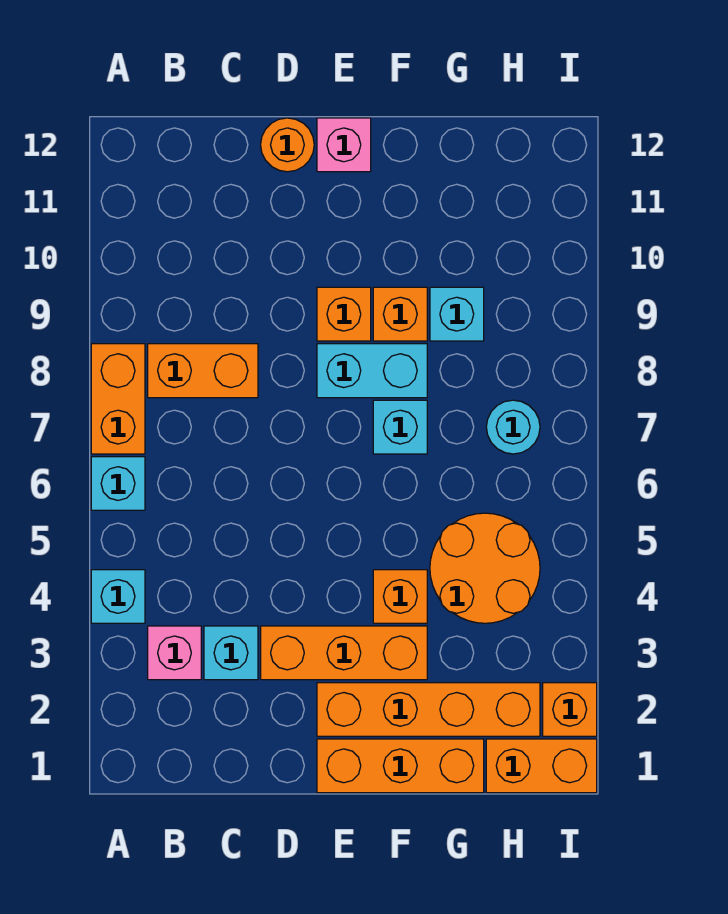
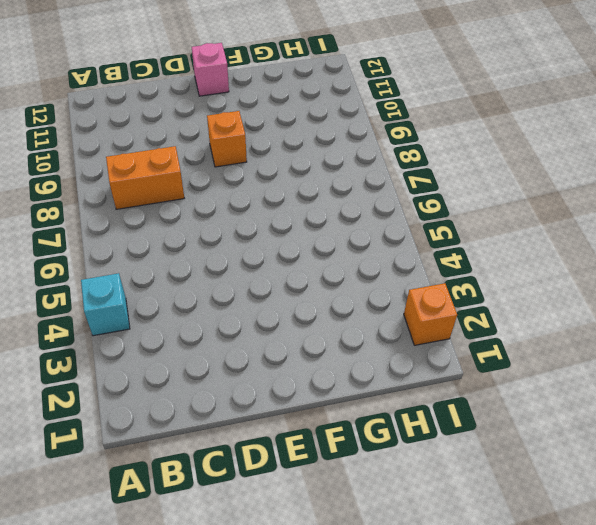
none -> cyan 1x1 brick [91,457,145,510]
none -> orange 1x2 brick [91,344,145,454]
none -> pink 1x1 brick [148,626,201,680]

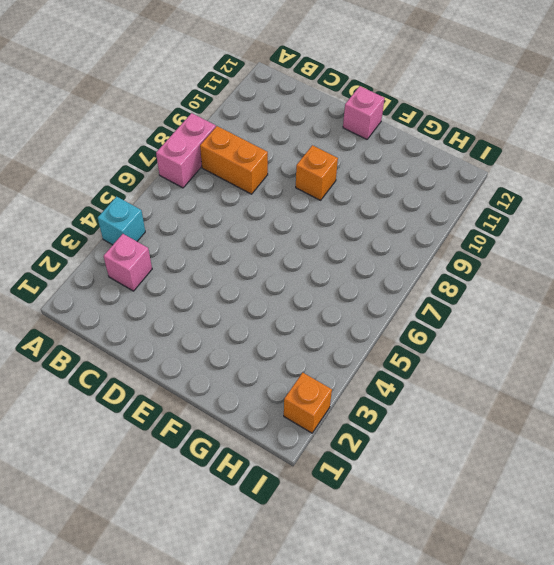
pink 1x2 brick [156,113,216,188] -> orange 1x2 brick [91,344,145,454]
none -> cyan 1x1 brick [91,457,145,510]
none -> cyan 1x1 brick [204,626,258,680]
none -> orange 1x3 brick [261,626,427,680]

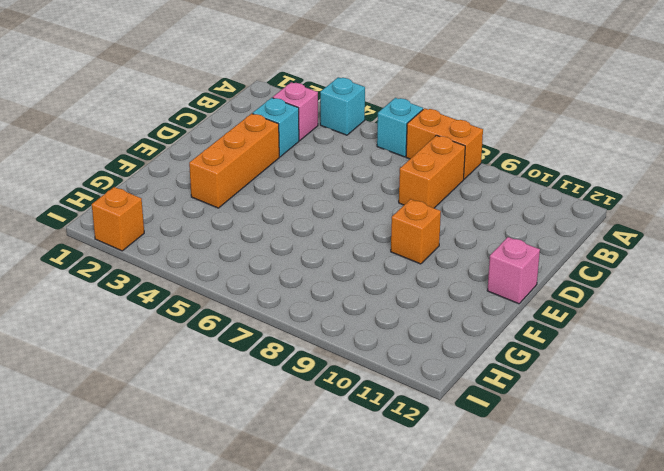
none -> orange 1x1 round brick [261,118,314,172]
none -> orange 1x3 brick [317,739,484,793]
none -> orange 1x4 brick [317,683,540,736]

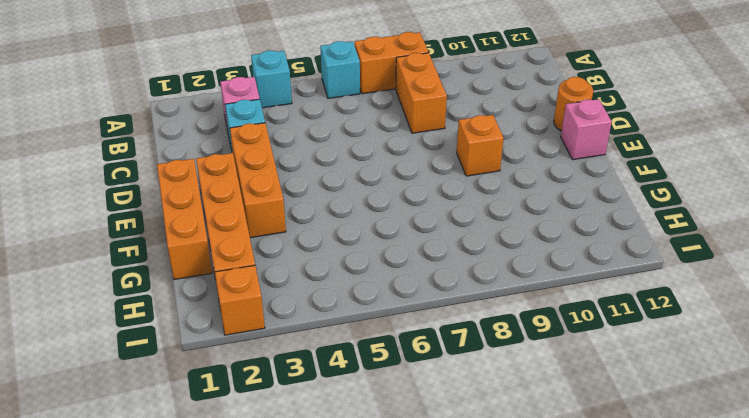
none -> cyan 1x2 brick [317,344,427,398]
none -> orange 1x1 brick [373,570,427,623]
none -> cyan 1x1 brick [373,400,427,454]

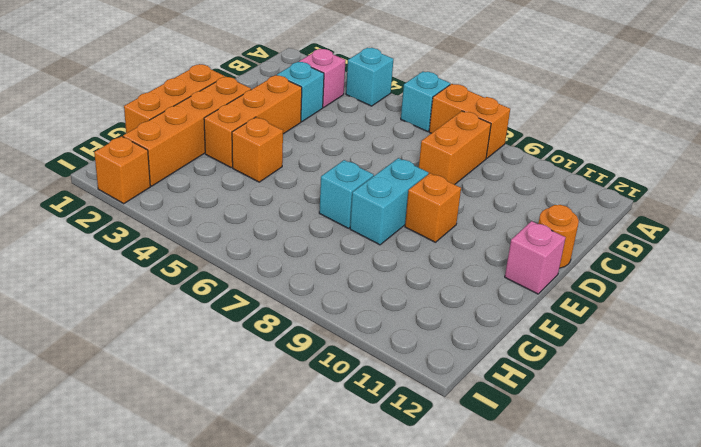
none -> orange 1x1 brick [373,287,427,341]
none -> orange 2x2 round brick [430,513,540,623]
none -> cyan 1x1 brick [430,287,484,341]

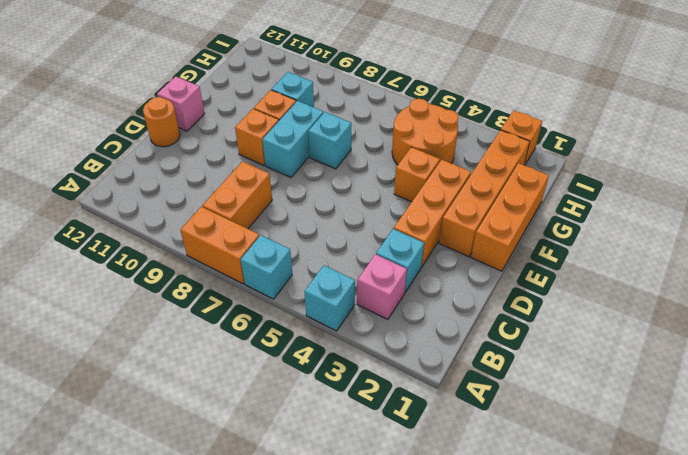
none -> orange 1x2 brick [486,739,597,793]
none -> cyan 1x1 round brick [486,400,540,454]

